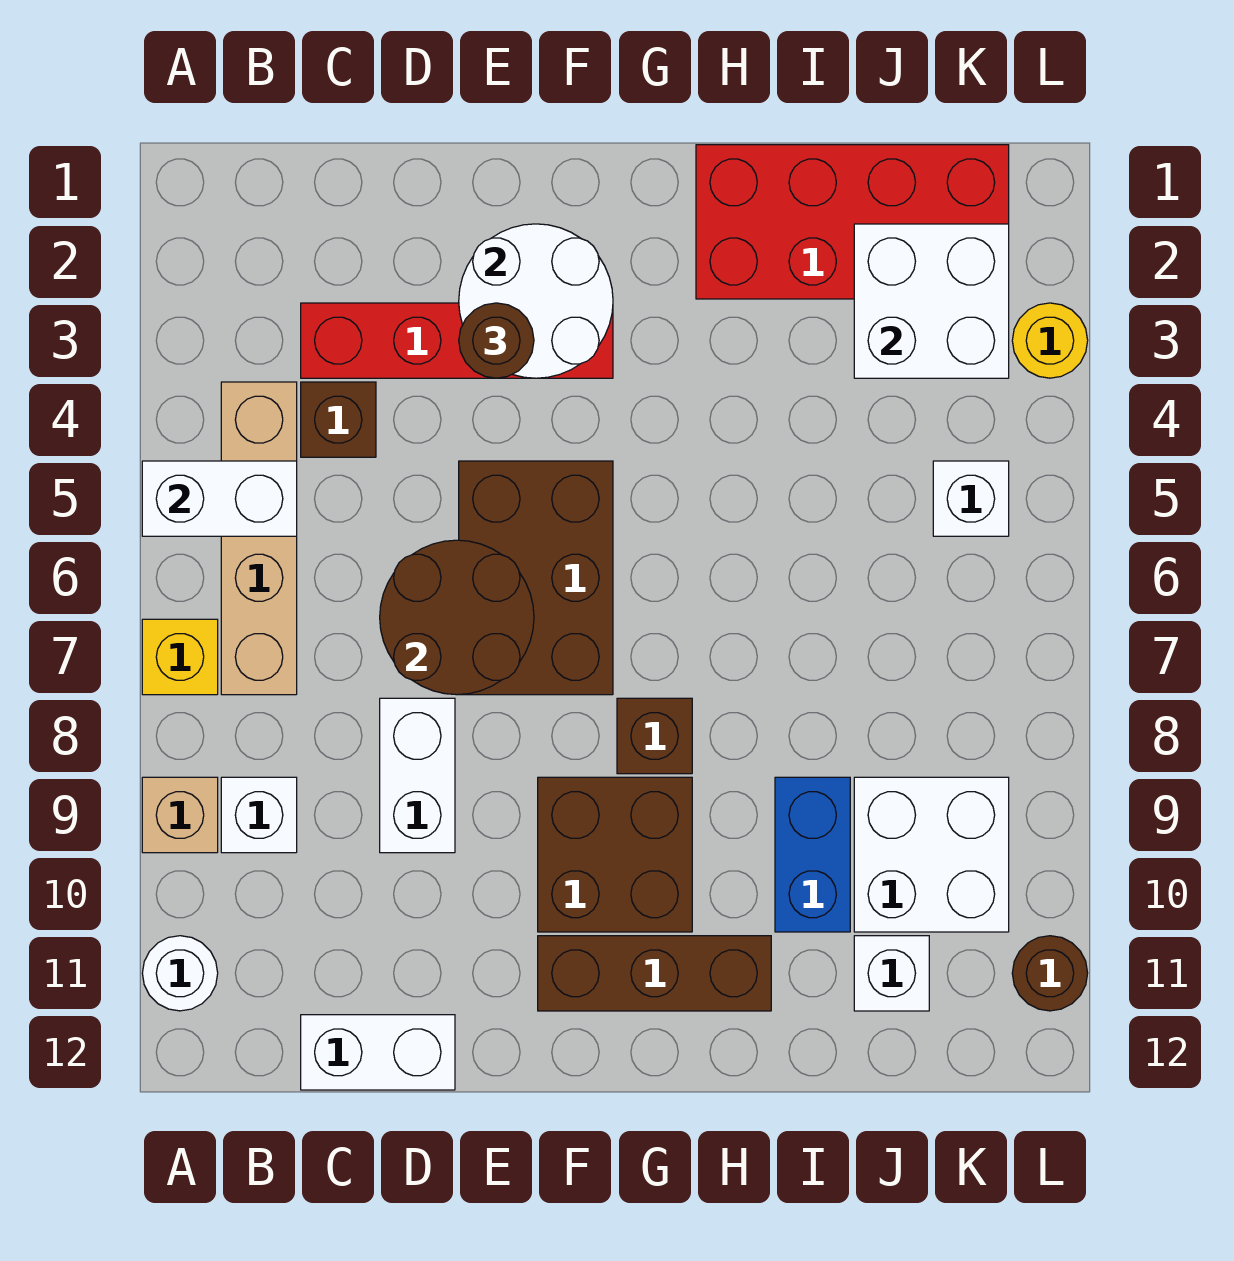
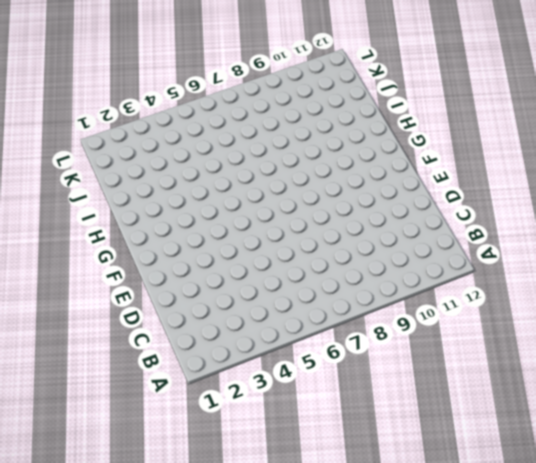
none -> yellow 1x1 brick [142,619,218,695]
none -> tan 1x1 brick [142,777,218,853]
none -> white 1x1 round brick [142,936,218,1011]

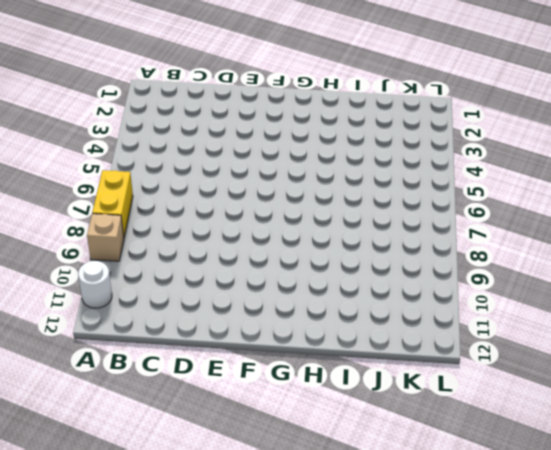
yellow 1x2 brick [92,170,133,237] -> yellow 1x1 brick [142,619,218,695]
none -> tan 1x4 brick [221,382,297,695]
none -> white 1x1 brick [221,777,297,853]
none -> red 1x4 brick [301,303,613,378]

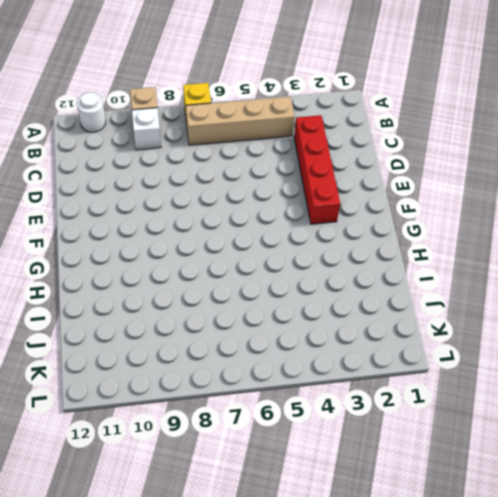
none -> brown 1x1 brick [301,382,376,457]
none -> white 1x2 brick [301,1015,455,1090]
none -> white 1x2 brick [380,698,455,853]

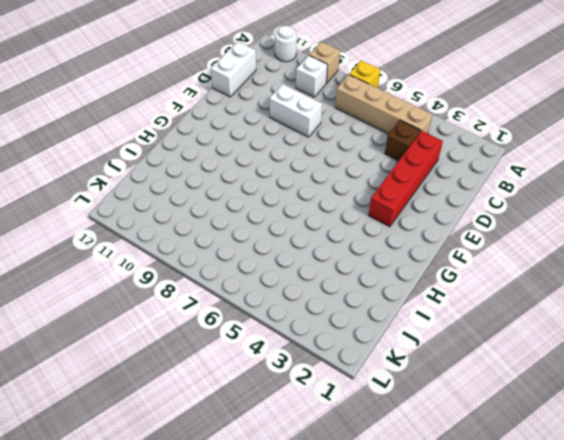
none -> brown 2x3 brick [459,461,613,695]
none -> brown 2x2 brick [538,777,692,932]
none -> brown 1x3 brick [538,936,771,1011]

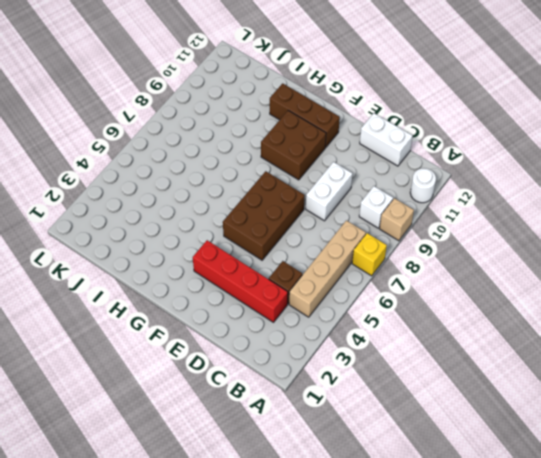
none -> brown 1x1 brick [617,698,692,774]
none -> red 2x4 brick [696,145,1009,299]
none -> blue 1x2 brick [775,777,850,932]

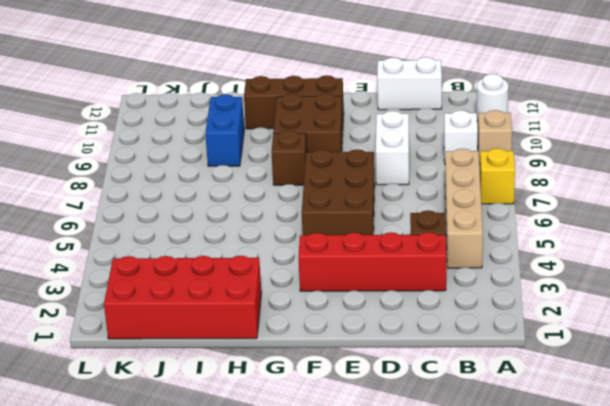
none -> white 2x2 brick [854,777,1009,932]
none -> white 1x1 brick [854,936,929,1011]
none -> white 1x1 brick [933,461,1009,536]

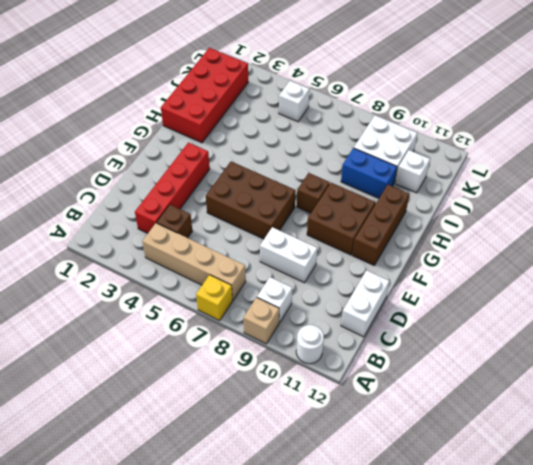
none -> yellow 1x1 round brick [1012,303,1088,378]
none -> brown 1x1 round brick [1012,936,1088,1011]
none -> white 1x2 brick [142,461,297,536]

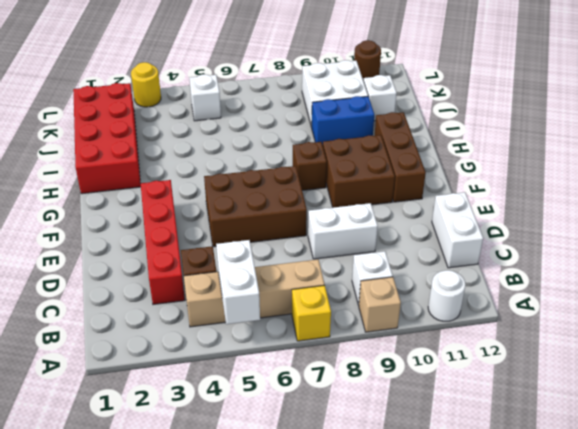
none -> brown 2x2 round brick [380,540,534,695]
none -> white 2x2 round brick [459,224,613,378]
none -> white 2x2 brick [854,224,1009,378]

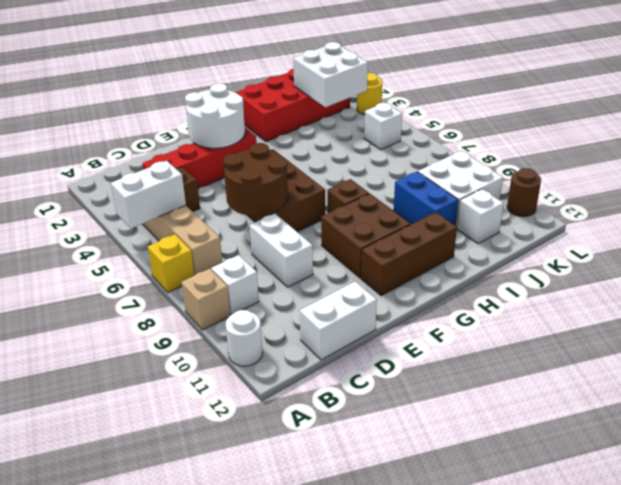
none -> brown 1x1 round brick [459,303,534,378]

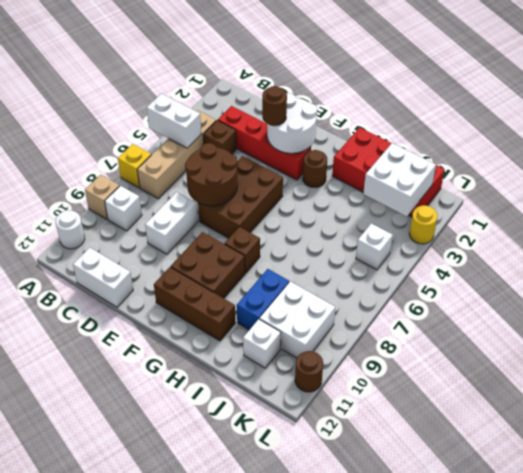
brown 1x1 round brick [303,150,327,187] -> none

